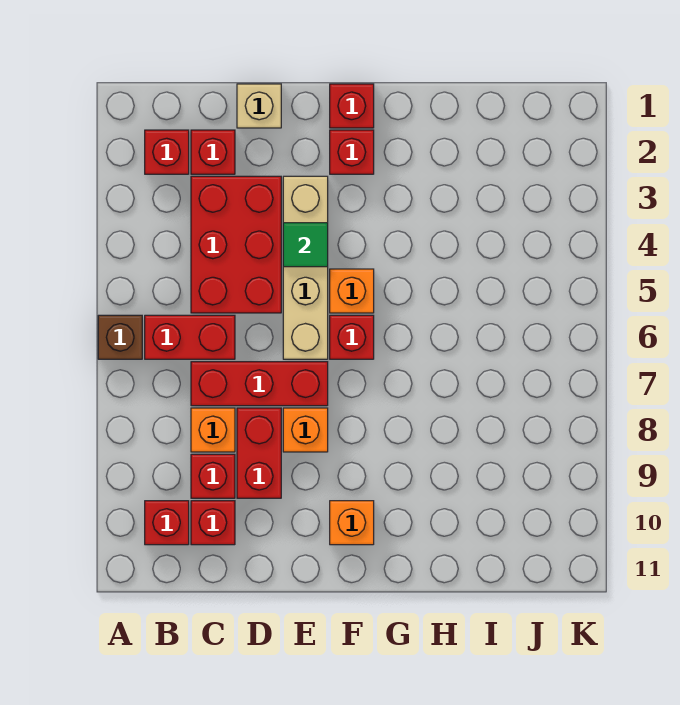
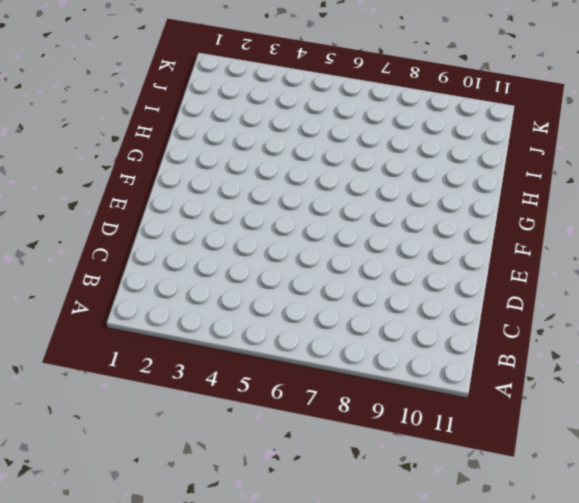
none -> brown 1x1 brick [98,315,142,359]
none -> red 1x1 brick [145,130,189,174]
none -> red 1x2 brick [145,315,235,359]

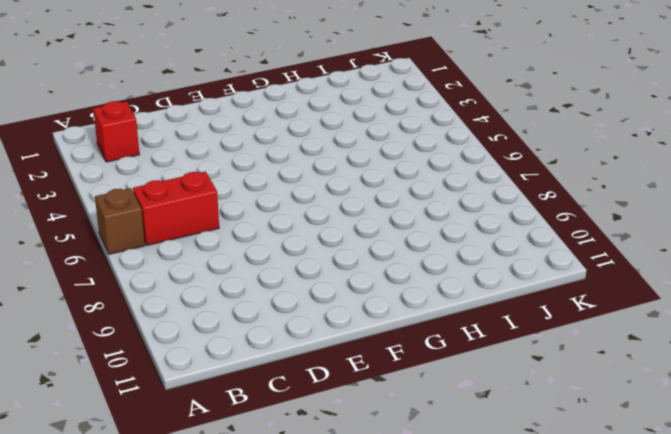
none -> red 1x1 brick [145,501,189,545]
none -> red 1x1 brick [191,130,235,174]
none -> red 2x3 brick [191,176,281,313]

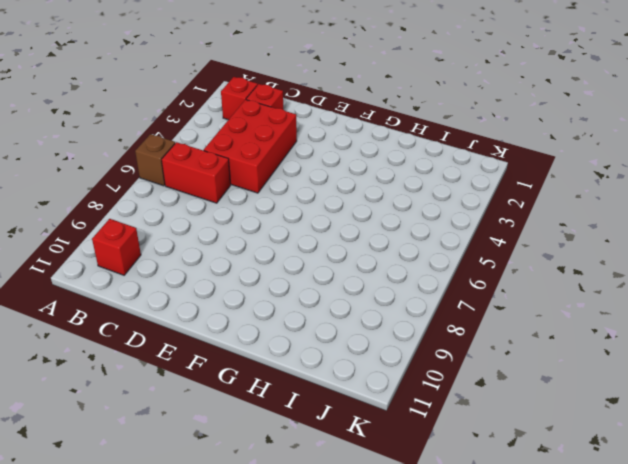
none -> red 1x3 brick [191,362,328,406]
none -> orange 1x1 brick [191,408,235,452]
none -> red 1x1 brick [191,454,235,498]

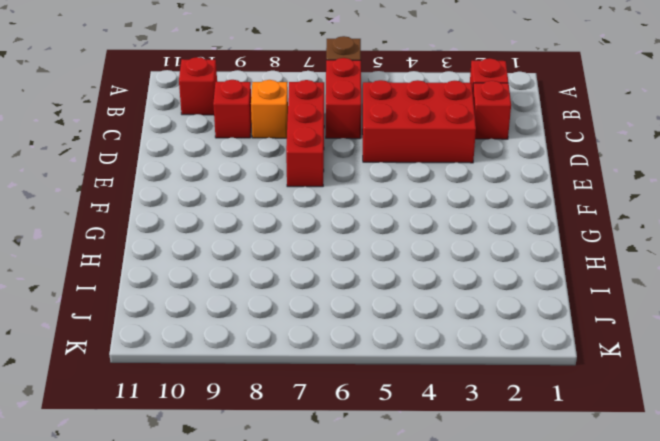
none -> red 1x1 brick [191,501,235,545]
none -> tan 1x1 brick [237,84,281,128]
none -> red 1x2 brick [237,408,281,498]

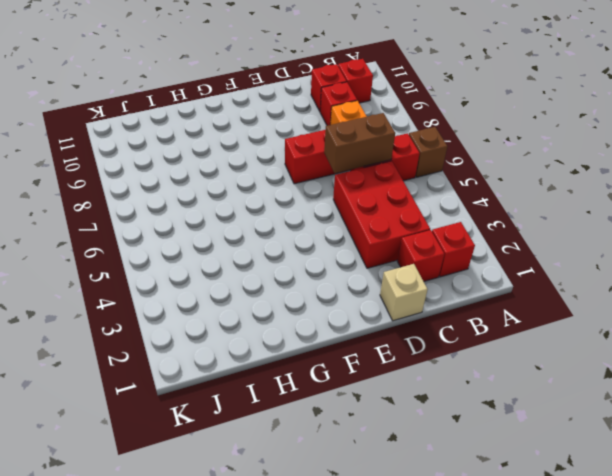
brown 1x2 brick [324,113,395,173] -> none
none -> red 1x2 brick [237,408,281,498]
none -> tan 1x4 brick [283,176,328,359]
none -> orange 1x1 brick [283,408,328,452]

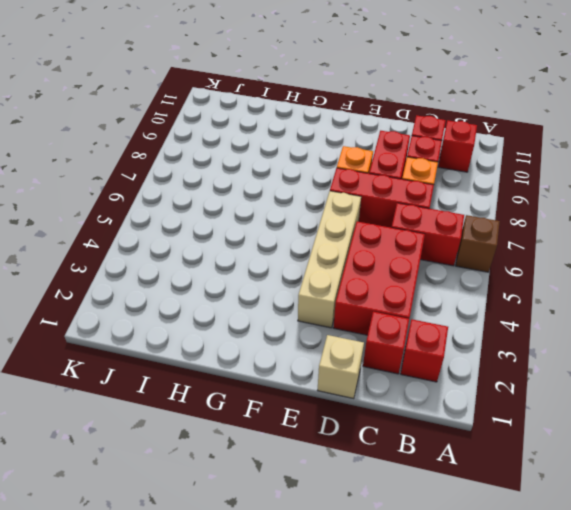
none -> red 1x1 brick [330,84,374,128]
none -> red 1x1 brick [330,130,374,174]
none -> orange 1x1 brick [330,269,374,313]

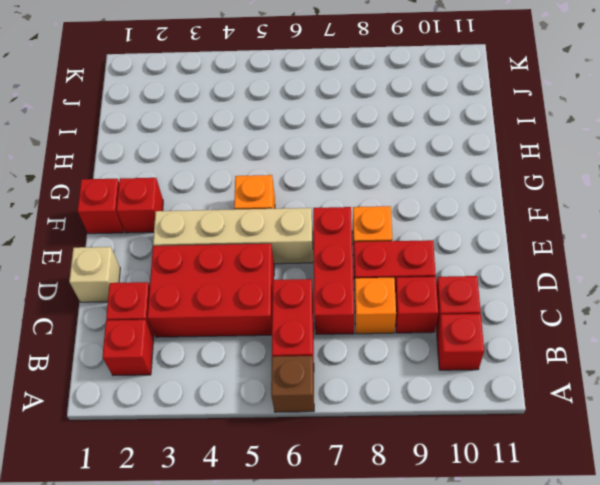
none -> red 1x1 brick [330,315,374,359]
none -> orange 1x1 brick [330,501,374,545]
none -> green 1x1 tile [283,223,328,267]

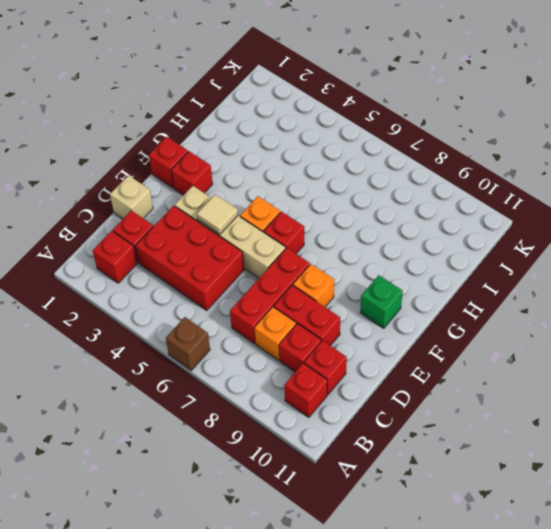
tan 1x1 tile [197,195,238,235] -> green 1x1 tile [283,223,328,267]
green 1x1 brick [360,275,403,328] -> orange 1x1 brick [330,501,374,545]
none -> red 1x2 brick [145,315,235,359]

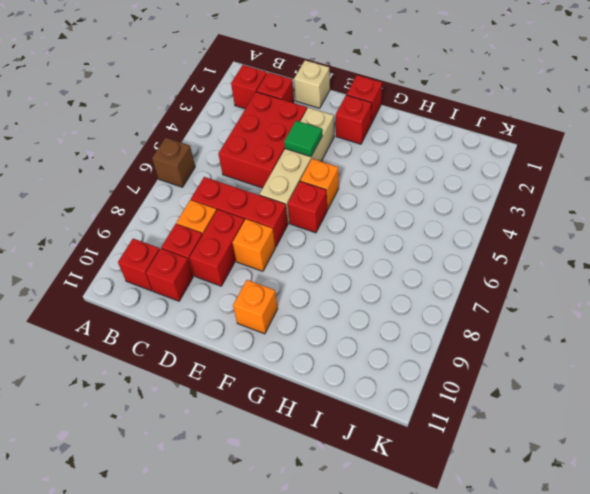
none -> red 1x2 brick [145,315,235,359]

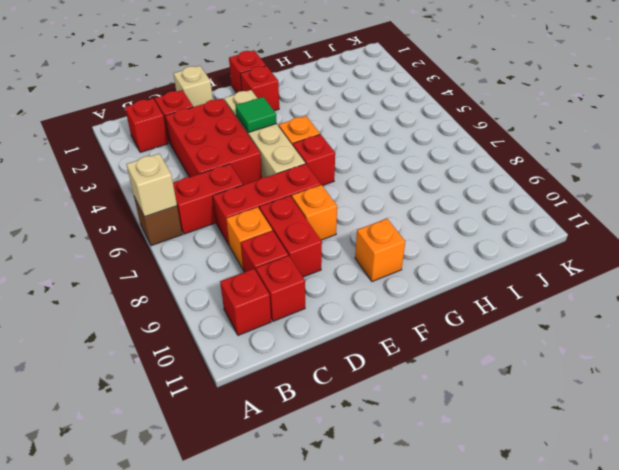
tan 1x1 brick [126,154,177,217] -> none

